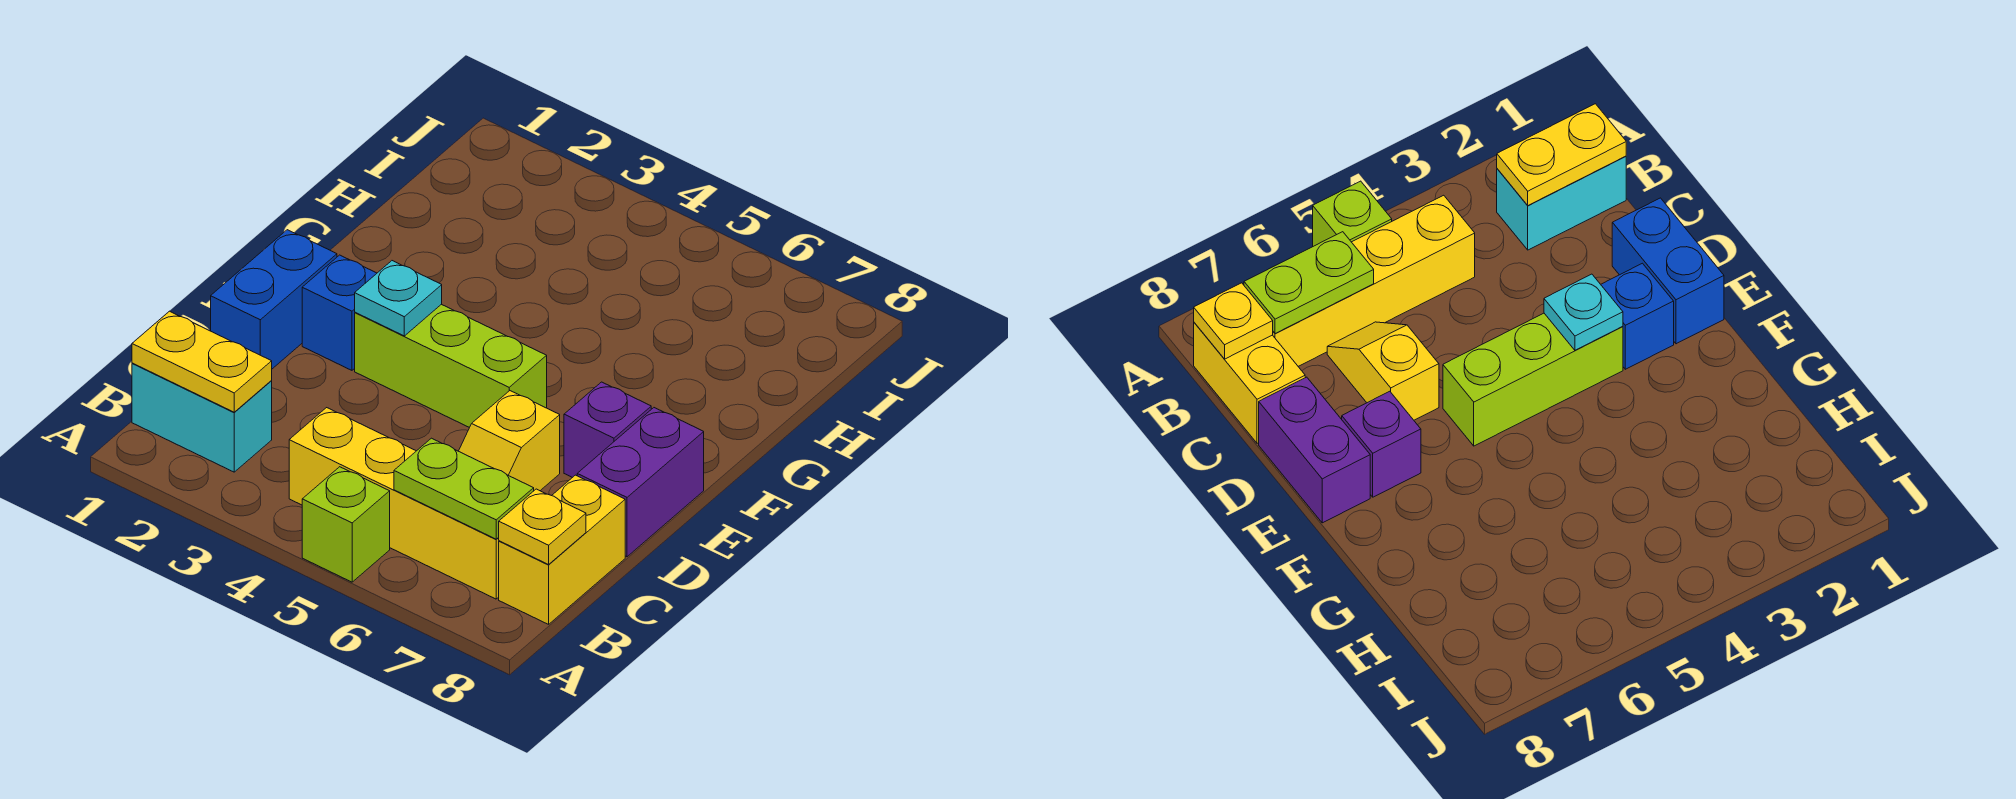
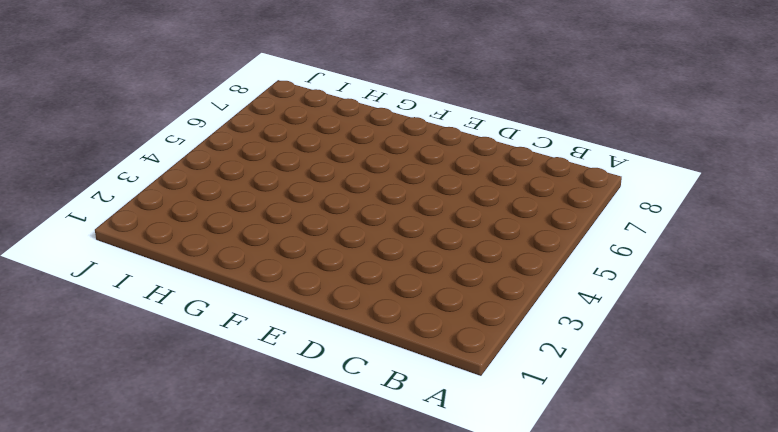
none -> lime 1x1 brick [302,467,390,582]
none -> cyan 1x2 brick [132,363,272,472]
none -> yellow 1x4 brick [289,408,499,599]

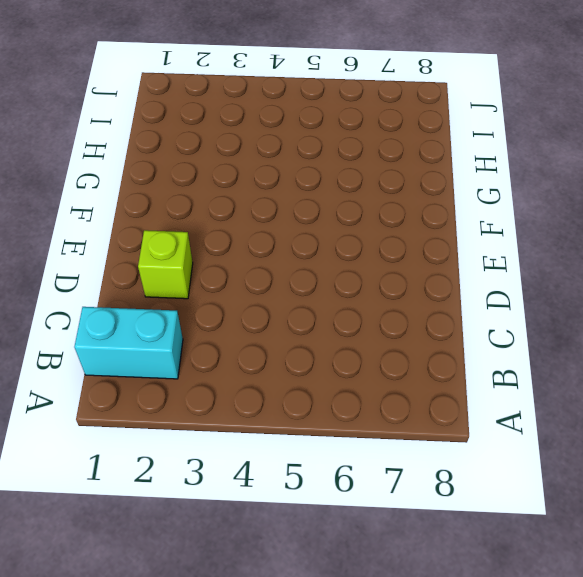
lime 1x1 brick [138,230,193,299] -> lime 1x1 brick moved to [302,467,390,582]
none -> yellow 1x4 brick [289,408,499,599]
none -> yellow 1x2 brick [499,475,625,624]
none -> yellow 1x2 slope [459,391,560,491]

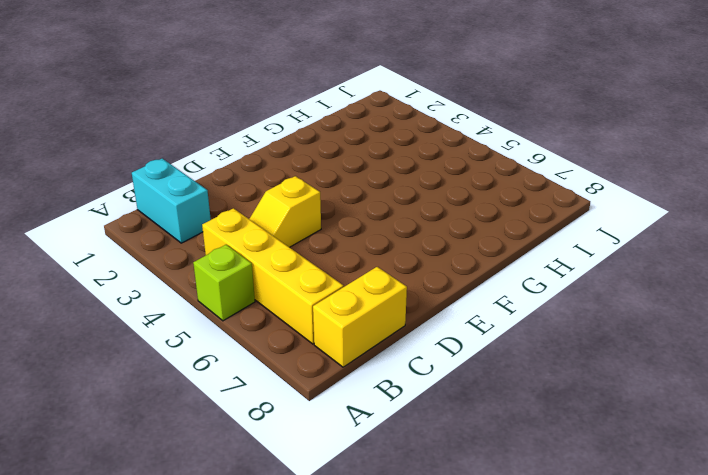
yellow 1x2 slope [250,176,321,247] -> yellow 1x2 slope moved to [459,391,560,491]
none -> blue 1x2 brick [211,230,337,369]
none -> purple 1x2 brick [577,408,704,557]
none -> blue 1x1 brick [302,255,377,370]

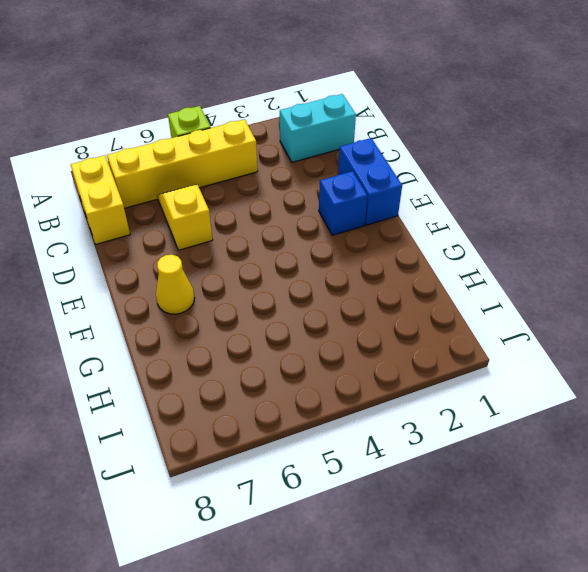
yellow 1x1 cone [156,255,195,314] -> none
none -> purple 1x2 brick [577,408,704,557]
none -> lime 1x3 brick [355,304,547,427]
none -> purple 1x1 brick [564,382,651,478]

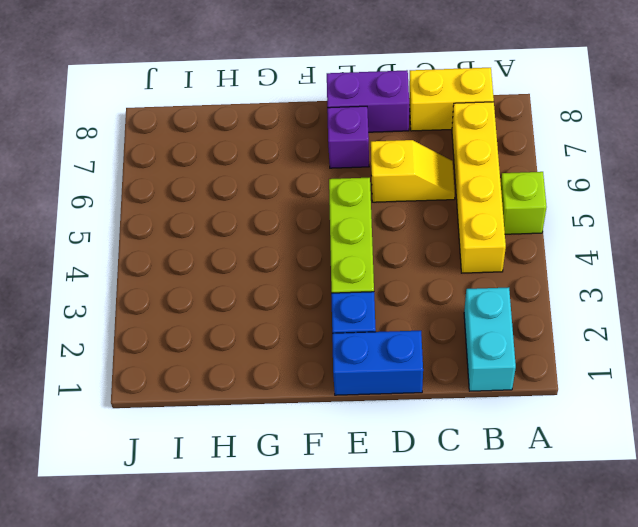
none -> yellow 1x2 plate [132,311,272,412]
none -> lime 1x2 plate [394,438,534,539]
none -> yellow 1x1 plate [499,489,586,565]

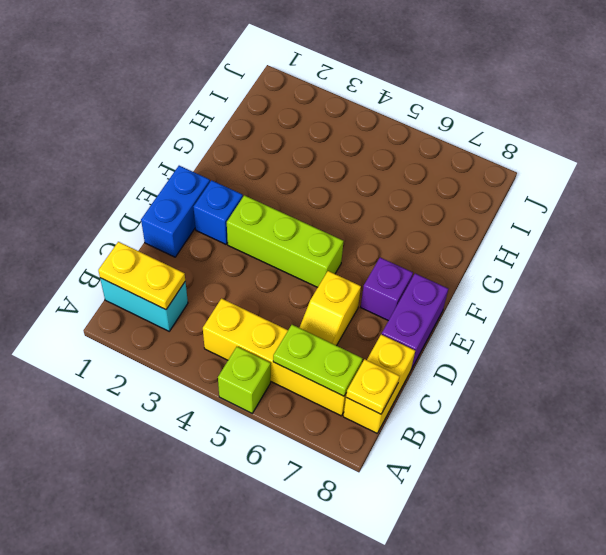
none -> cyan 1x1 plate [355,261,442,336]

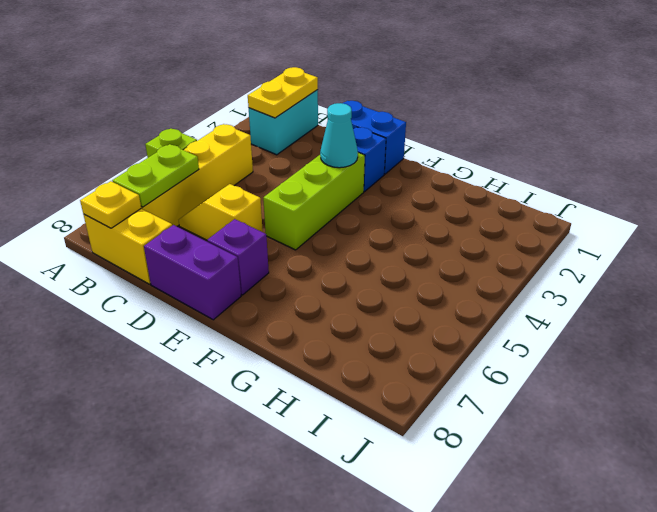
cyan 1x1 cone [320,103,358,168] -> cyan 1x1 plate [355,261,442,336]

